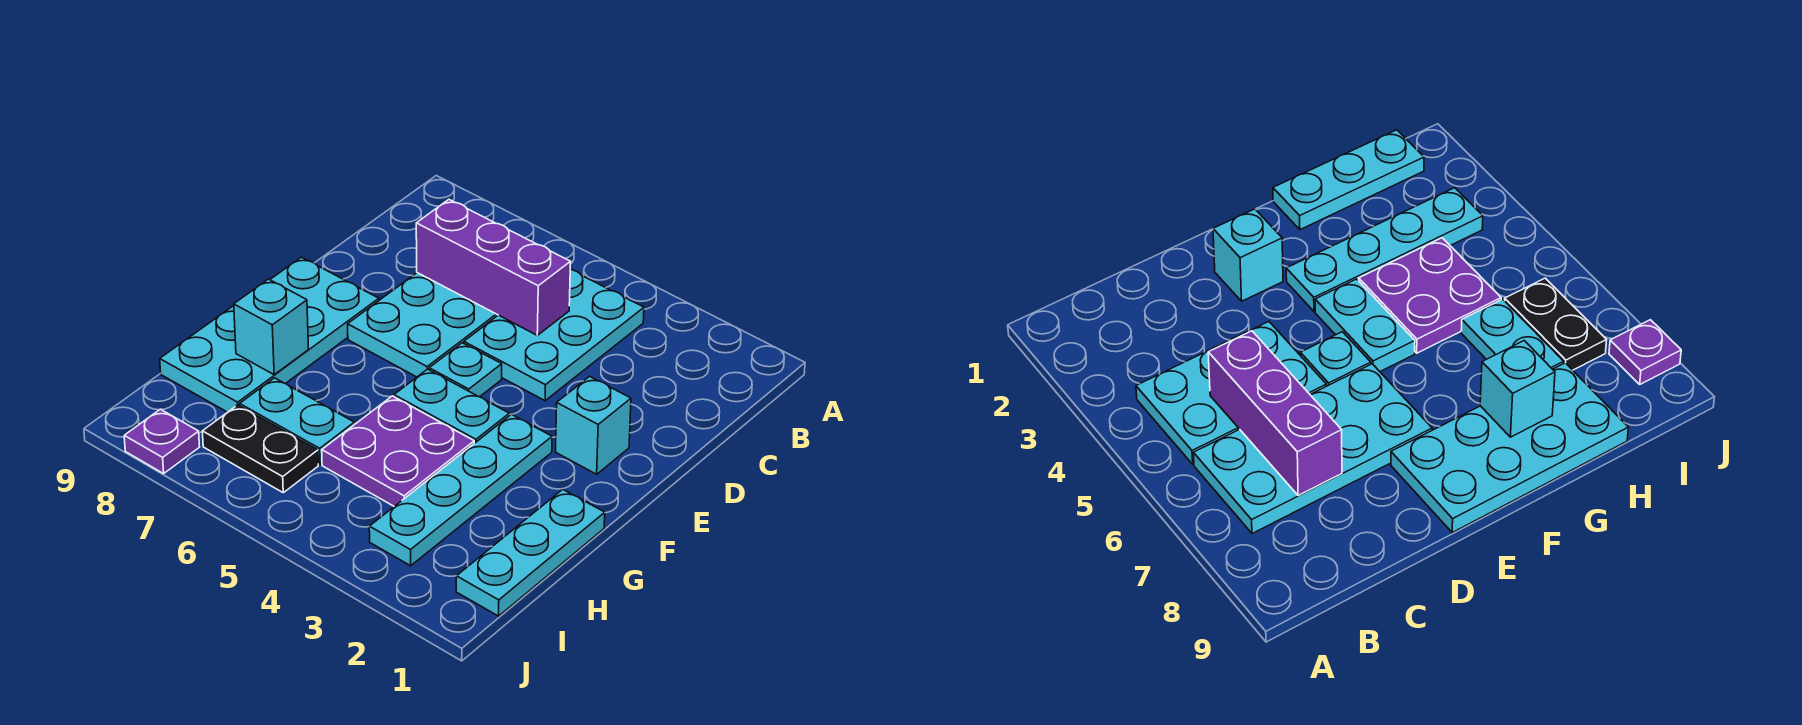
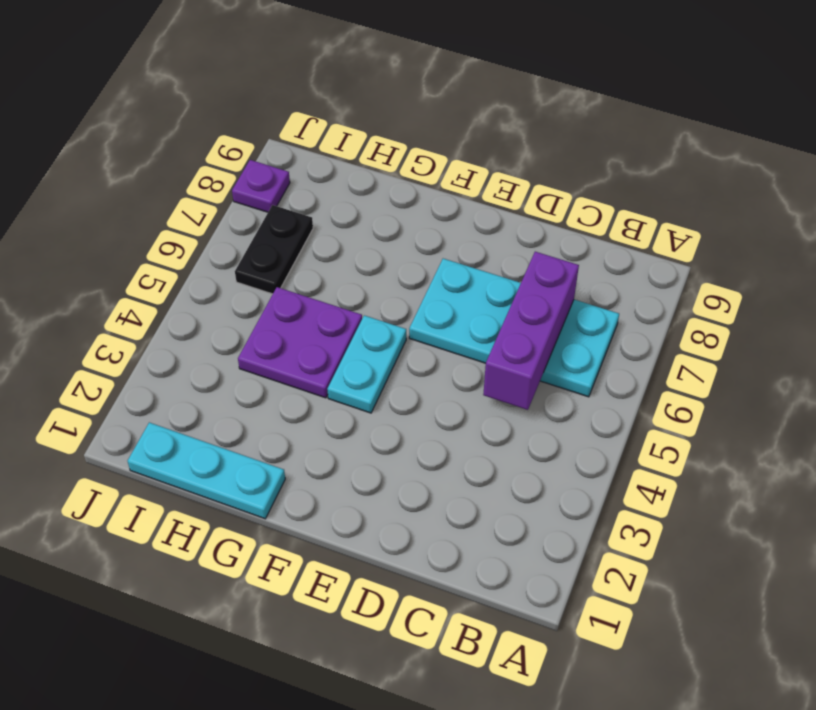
none -> cyan 2x3 plate [464,270,644,401]
none -> cyan 1x1 brick [556,376,631,474]
none -> cyan 1x1 plate [429,343,502,397]

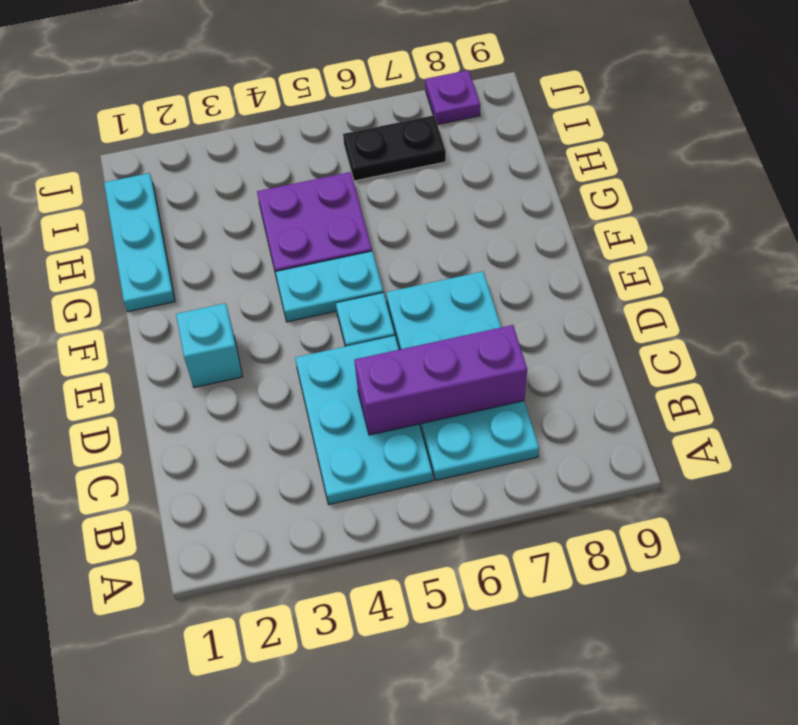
none -> cyan 2x4 plate [160,257,379,412]
none -> cyan 1x4 plate [369,414,552,566]
none -> cyan 1x2 plate [240,378,354,464]

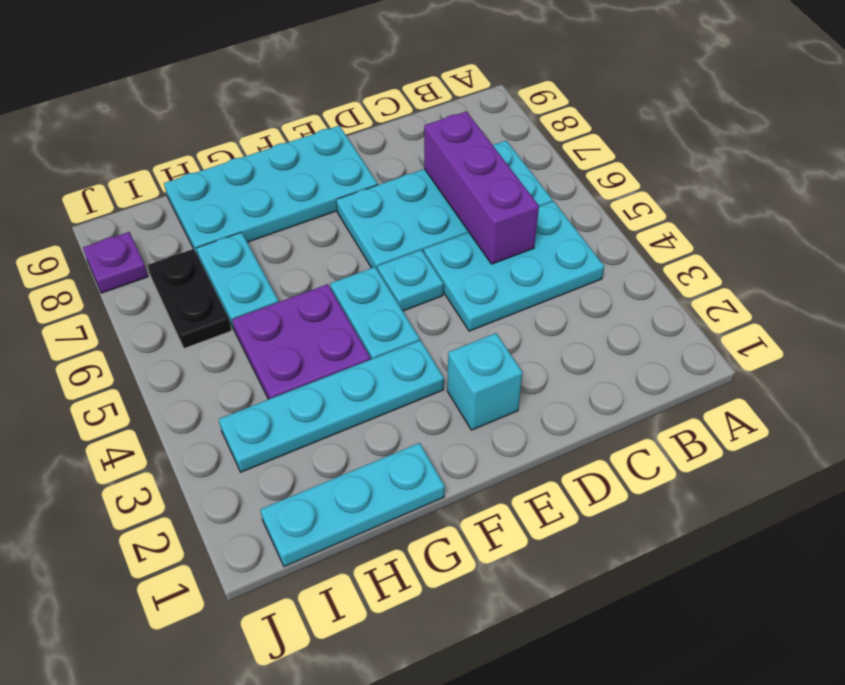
none -> cyan 1x1 brick [234,279,308,375]

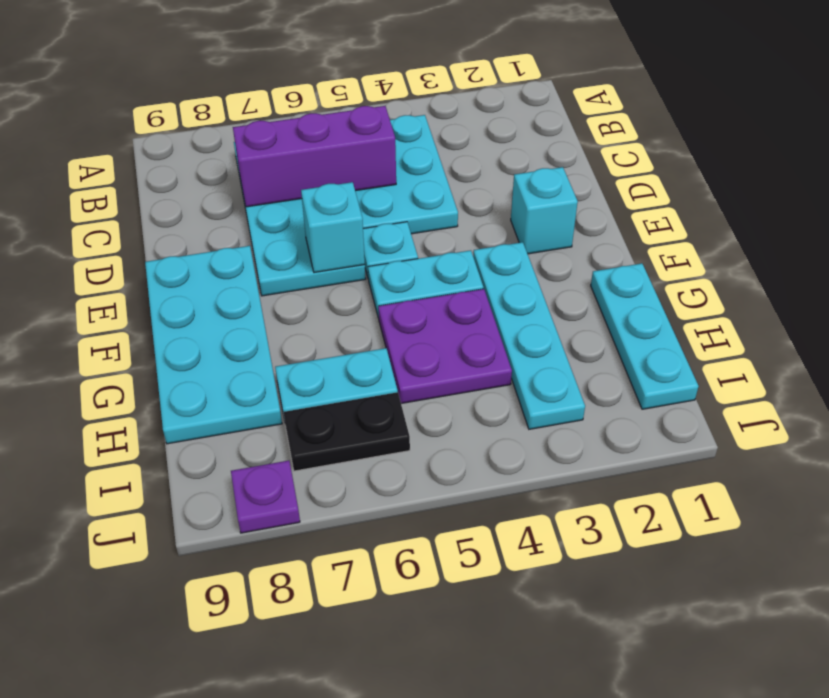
cyan 1x1 brick [301,182,365,273] -> cyan 1x1 brick moved to [234,279,308,375]

